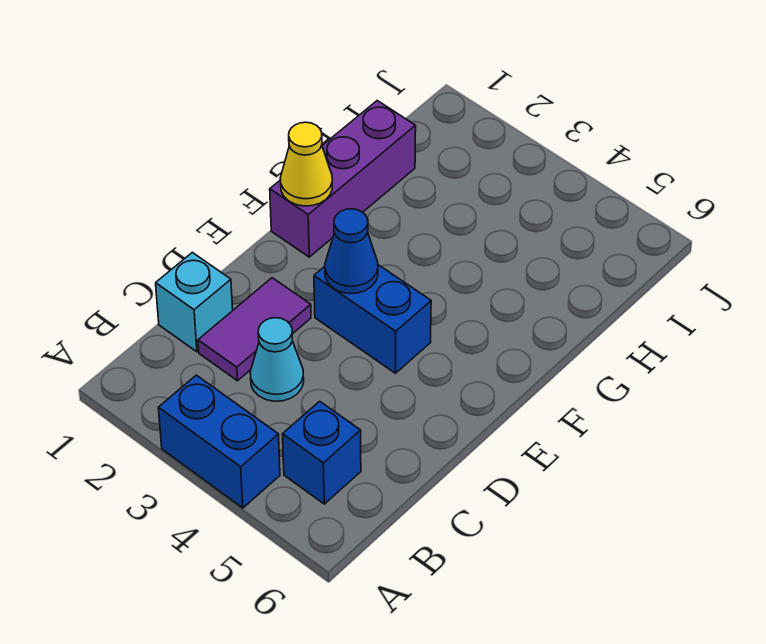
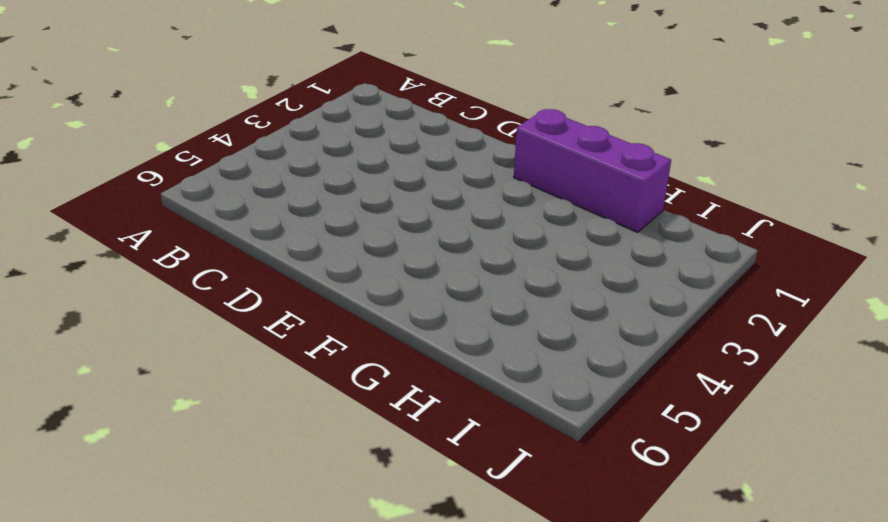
none -> blue 1x2 brick [158,375,280,508]
none -> blue 1x1 brick [282,401,361,504]

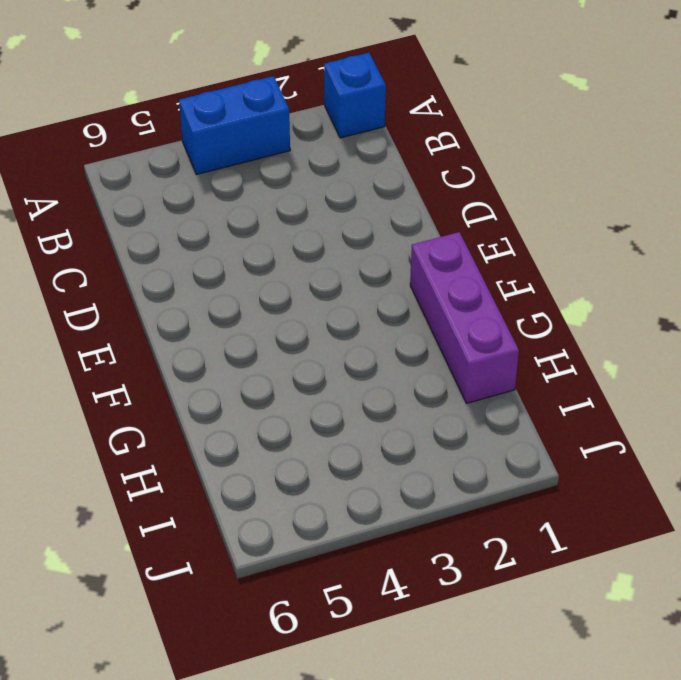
blue 1x1 brick [324,53,386,138] -> blue 1x1 brick moved to [282,401,361,504]
none -> cyan 1x1 brick [156,252,233,352]
none -> purple 1x2 tile [198,278,311,381]

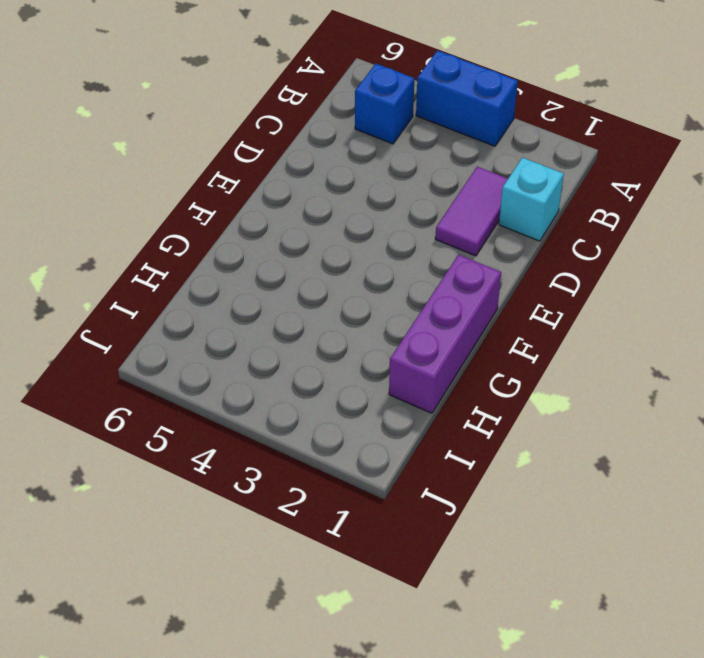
none -> cyan 1x1 cone [250,318,304,401]
none -> blue 1x2 brick [314,265,431,373]

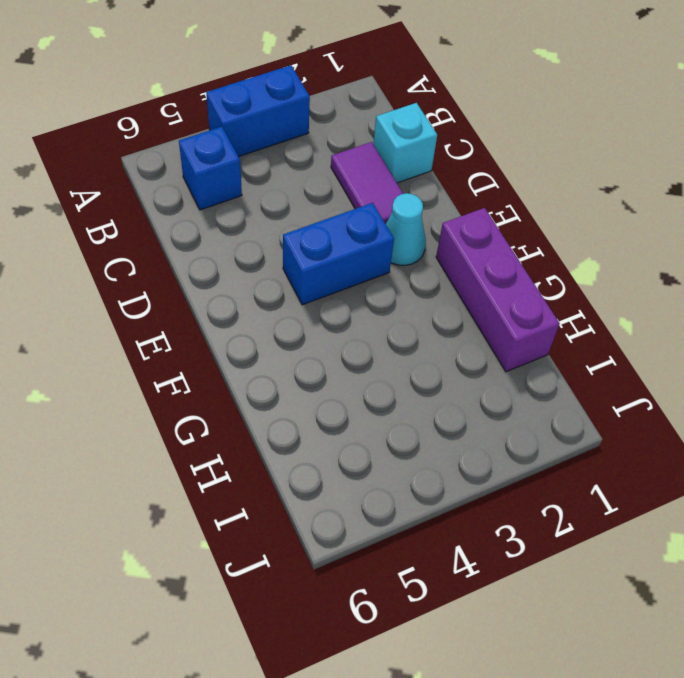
cyan 1x1 cone [386,193,426,265] -> cyan 1x1 cone moved to [250,318,304,401]
none -> blue 1x1 cone [325,209,378,294]
none -> yellow 1x1 cone [280,122,332,206]

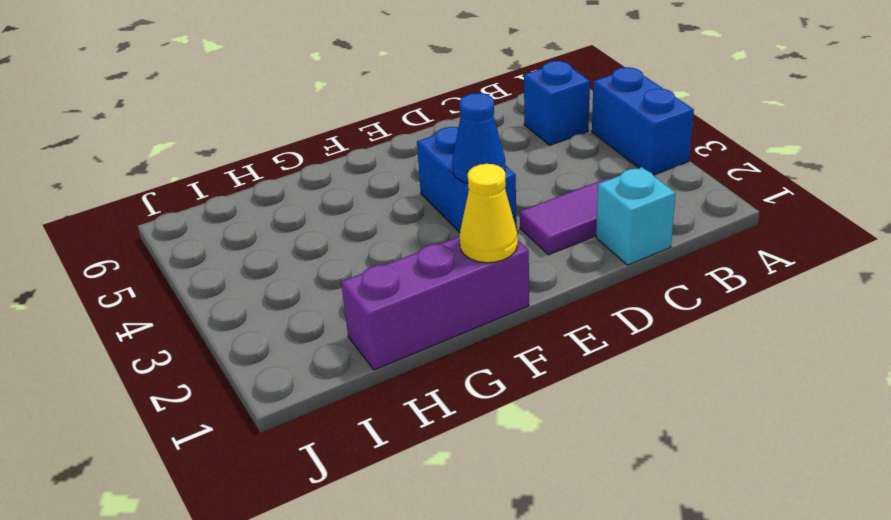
none -> cyan 1x1 cone [250,318,304,401]

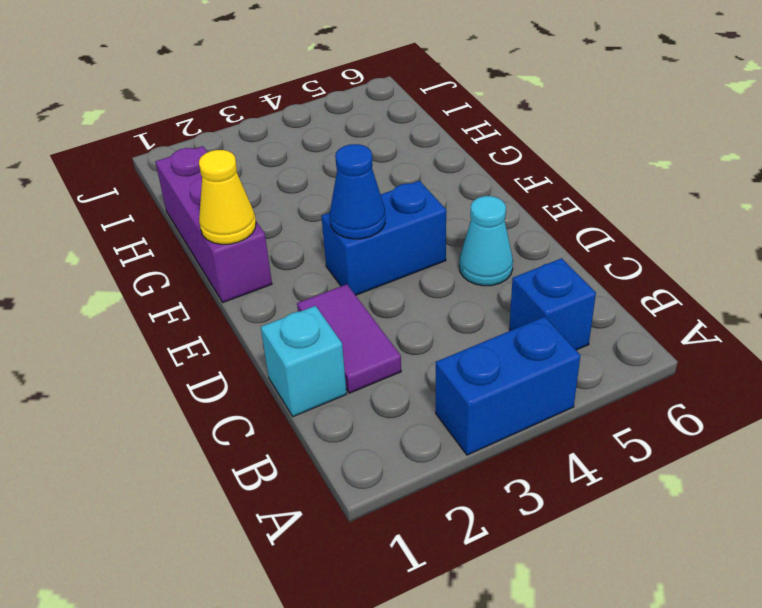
cyan 1x1 cone [459,196,513,286] -> cyan 1x1 cone moved to [250,318,304,401]

